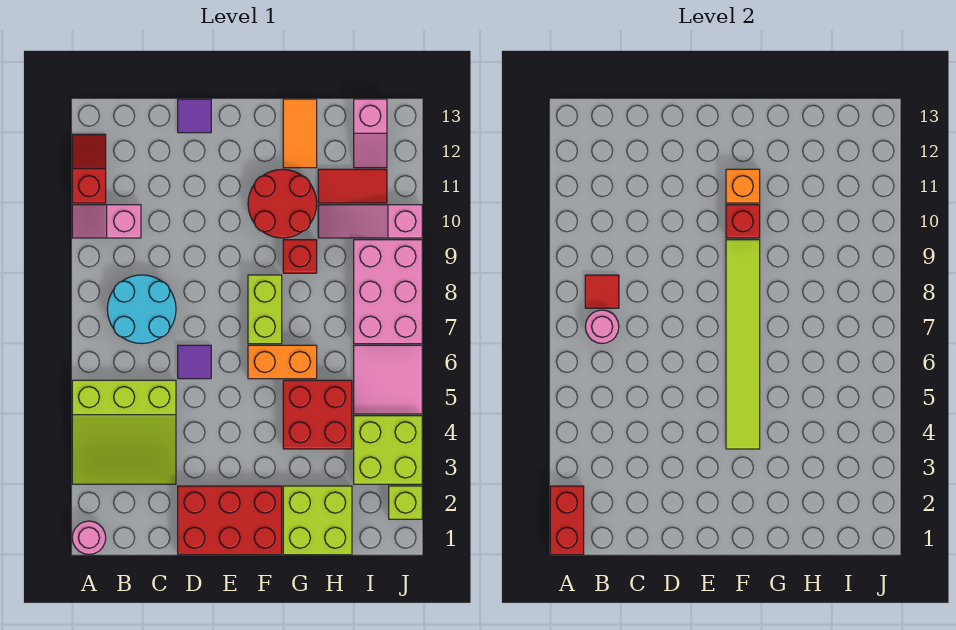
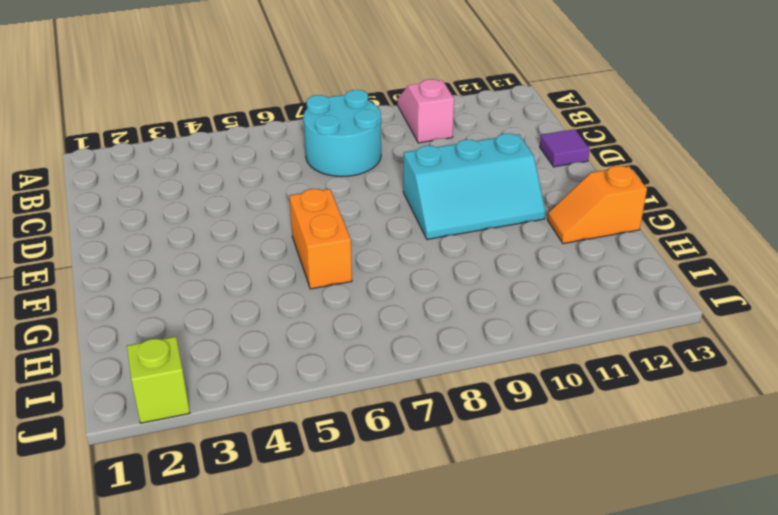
cyan 2x3 slope [403,134,545,239] -> red 2x2 round brick [248,169,317,238]
orange 1x2 slope [547,166,647,244] -> orange 1x2 tile [283,99,317,168]
none -> pink 1x1 round brick [72,521,106,554]
none -> lime 3x3 slope [72,380,176,484]
none -> red 1x2 slope [72,134,106,203]

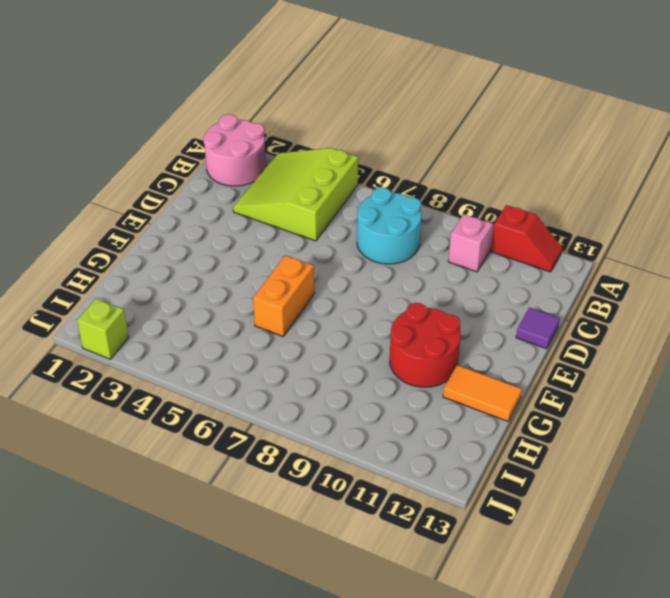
pink 2x2 round brick [203,114,266,186] -> pink 1x1 round brick [72,521,106,554]
none -> red 2x3 brick [178,486,282,555]
none -> purple 1x1 tile [178,345,211,379]
none -> lime 1x2 brick [248,275,282,344]

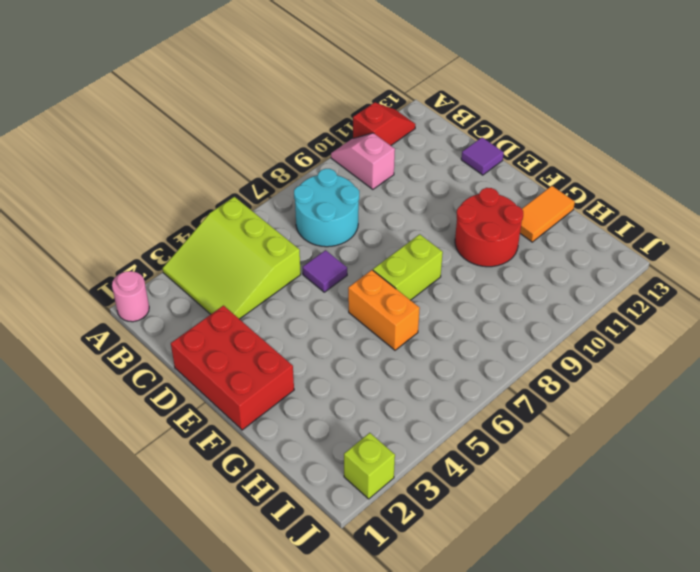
none -> lime 2x2 brick [283,486,352,555]
none -> red 2x2 brick [283,380,352,449]
none -> red 1x1 brick [283,240,317,273]

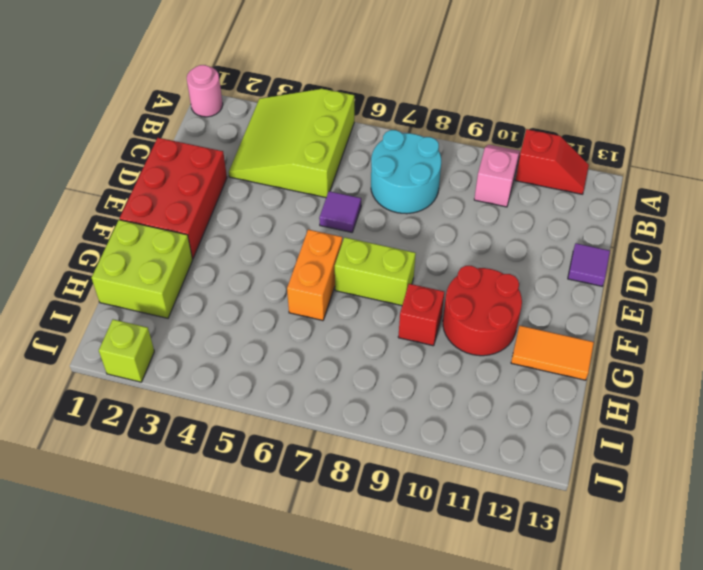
none -> red 2x2 brick [283,380,352,449]
none -> pink 1x3 slope [318,205,422,238]
none -> red 1x2 tile [318,169,387,203]

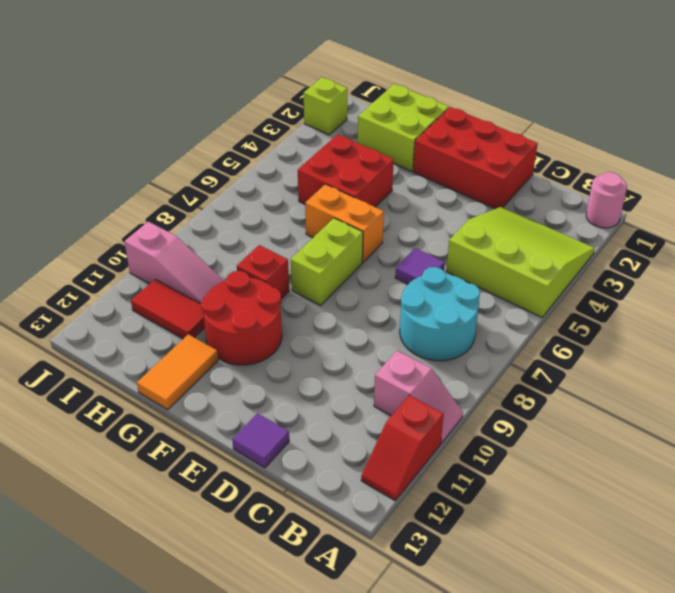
none -> lime 2x2 brick [354,416,422,484]
none -> pink 2x2 tile [354,345,422,414]
none -> pink 2x3 brick [354,240,422,344]

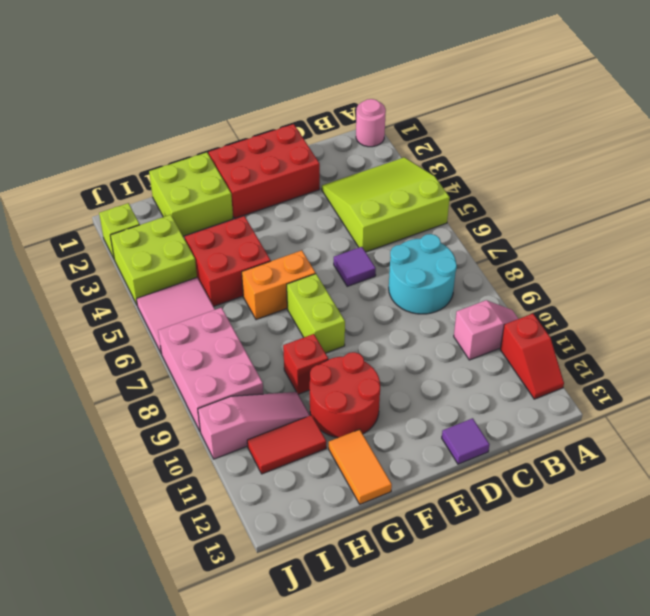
none -> pink 1x2 slope [354,99,387,168]
none -> red 1x2 brick [550,486,584,555]
none -> pink 1x1 round brick [585,310,619,343]

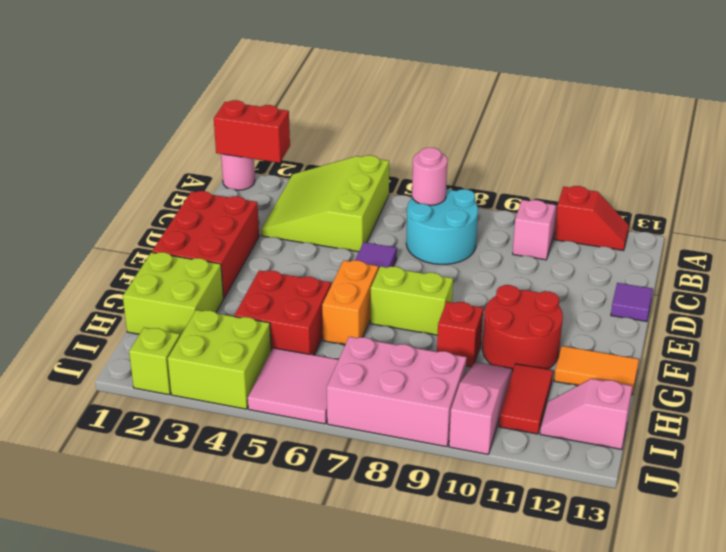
none -> red 1x1 tile [585,275,619,308]
none -> lime 1x6 tile [726,240,760,449]
none -> red 1x1 brick [726,205,760,238]

